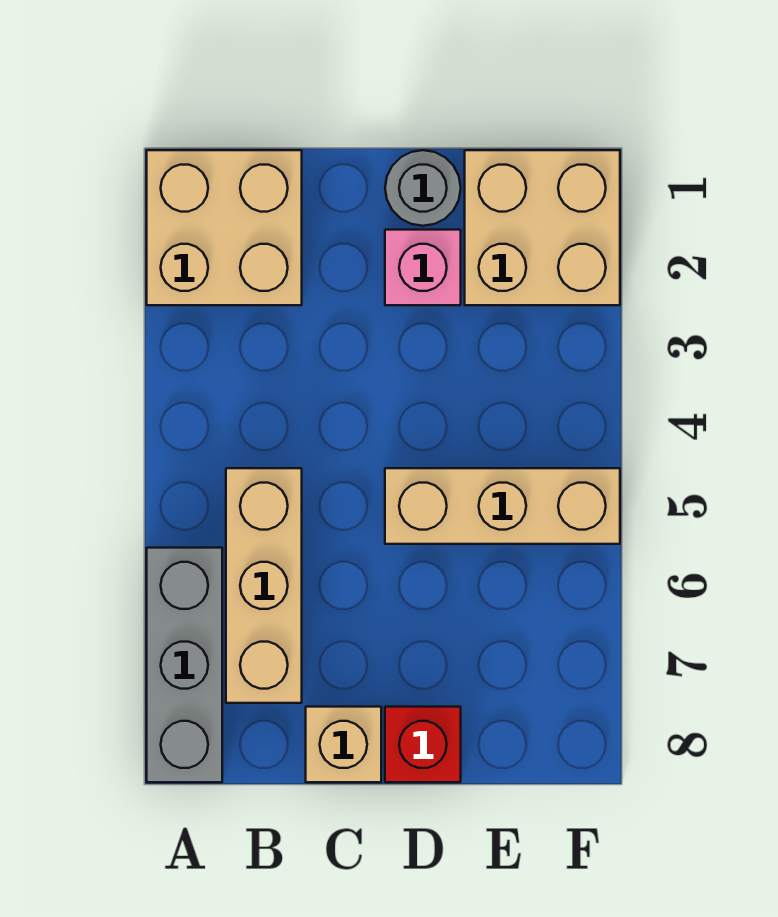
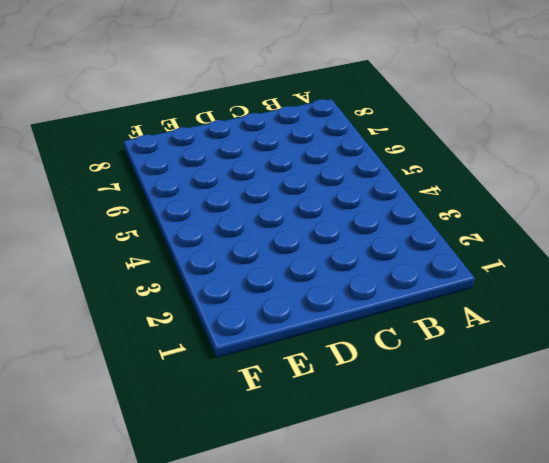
none -> tan 2x2 brick [147,150,302,305]
none -> grey 1x3 brick [147,548,222,782]

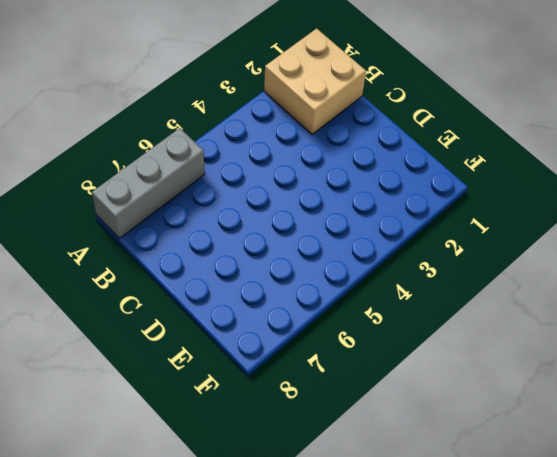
none -> tan 1x3 brick [226,468,302,703]
none -> tan 1x1 brick [306,707,381,782]

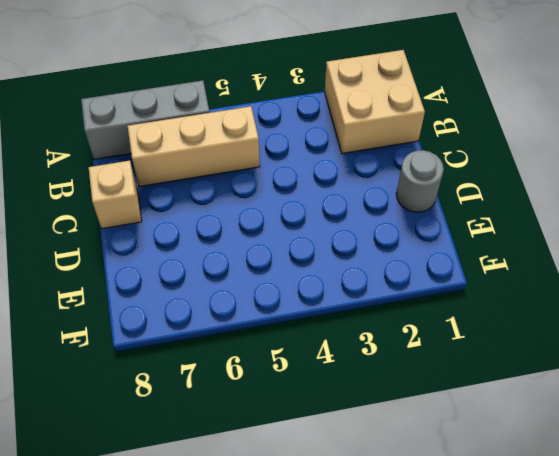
none -> pink 1x1 brick [385,230,461,305]
none -> tan 1x3 brick [385,468,620,544]

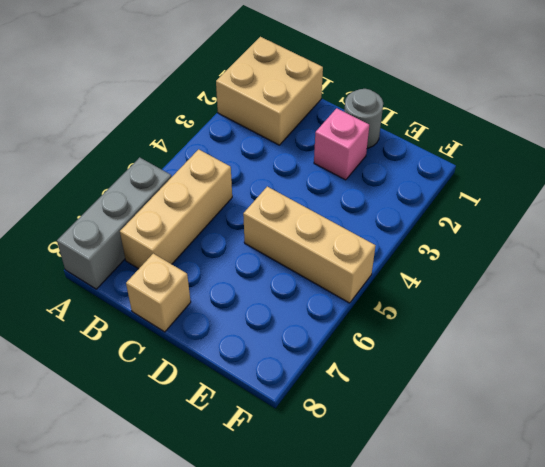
none -> red 1x1 brick [385,707,461,782]
none -> tan 2x2 brick [465,150,620,305]

